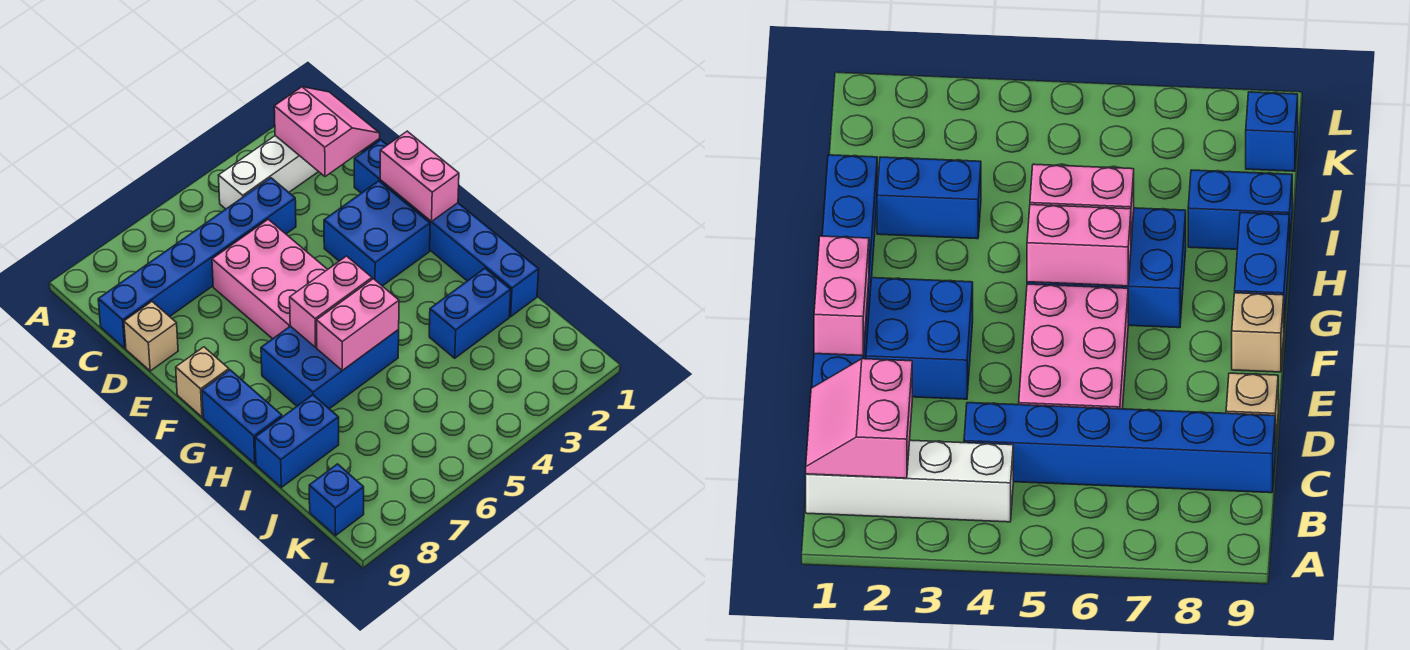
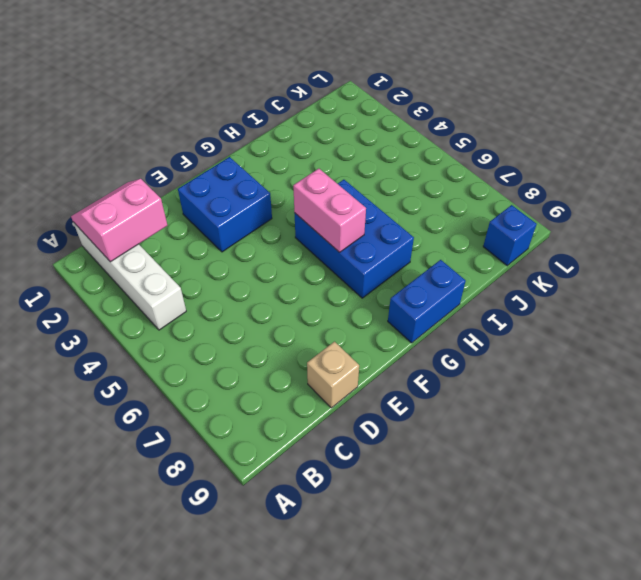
none -> blue 1x6 brick [98,178,296,348]
none -> blue 1x6 brick [354,140,539,317]
none -> pink 2x3 brick [212,219,328,339]

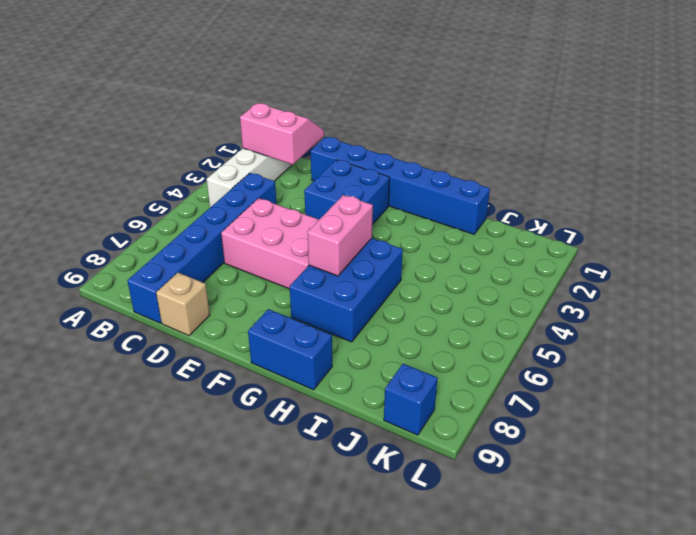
none -> tan 1x1 brick [176,347,229,417]
none -> blue 1x2 brick [429,268,511,358]
none -> blue 1x2 brick [255,395,339,487]

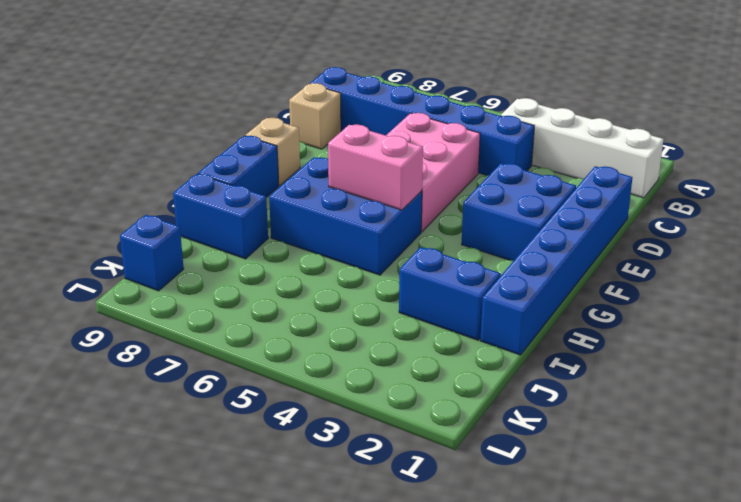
none -> pink 2x2 slope [274,87,380,177]
none -> pink 1x2 brick [380,131,459,222]
none -> pink 1x2 brick [316,279,399,371]

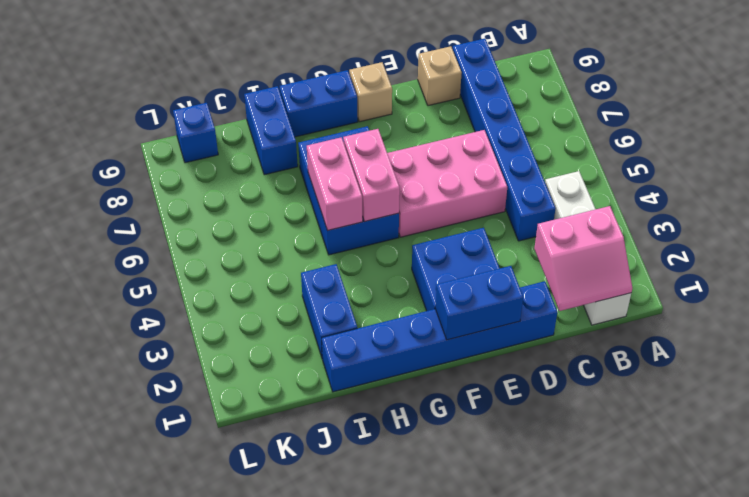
blue 1x2 brick [435,266,523,340] -> pink 1x2 brick [380,131,459,222]

